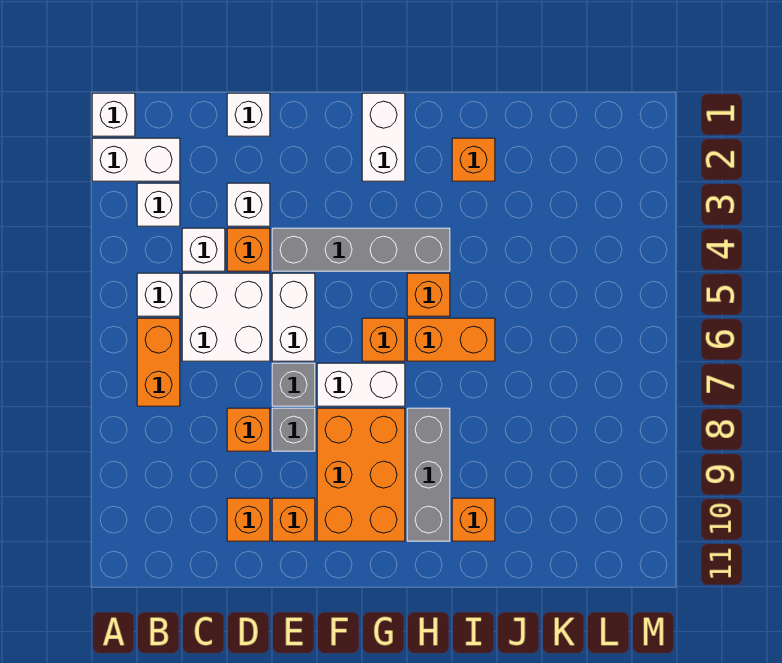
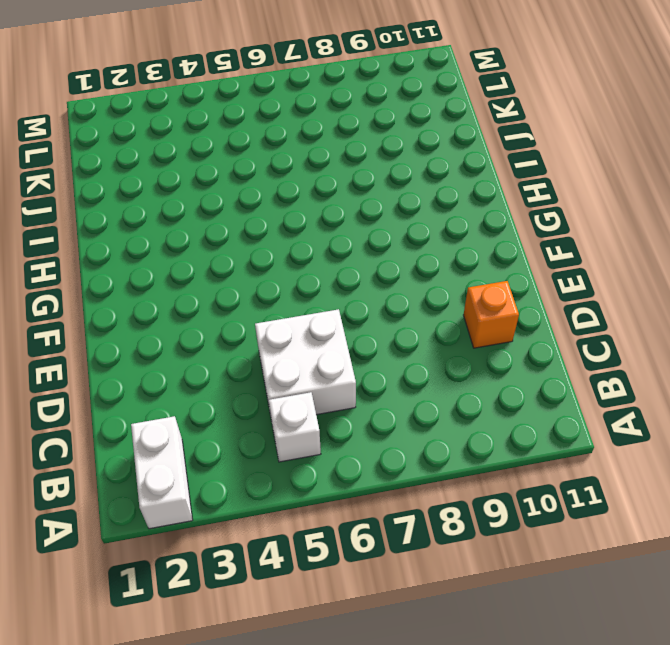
none -> white 1x1 brick [92,93,135,136]
none -> white 1x1 brick [137,183,180,226]
none -> orange 1x2 brick [137,318,180,406]

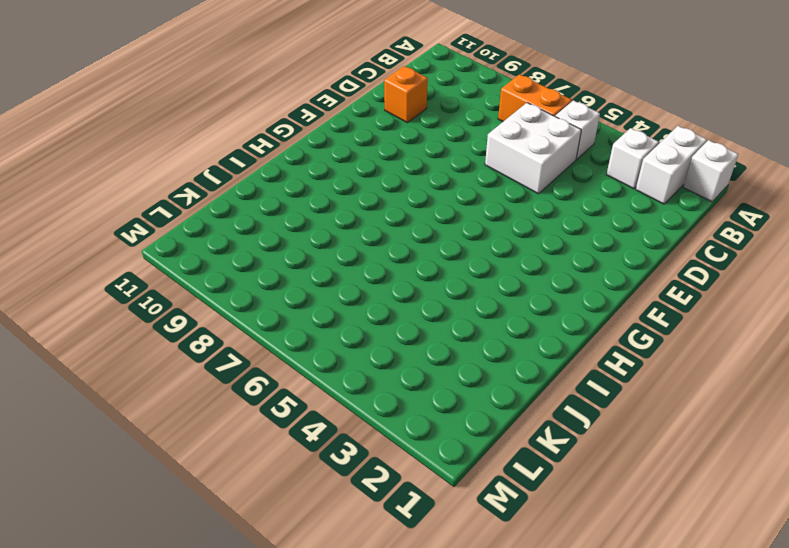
none -> white 1x1 brick [182,228,225,271]
none -> white 1x1 brick [227,93,270,136]
none -> white 1x1 brick [227,183,270,226]

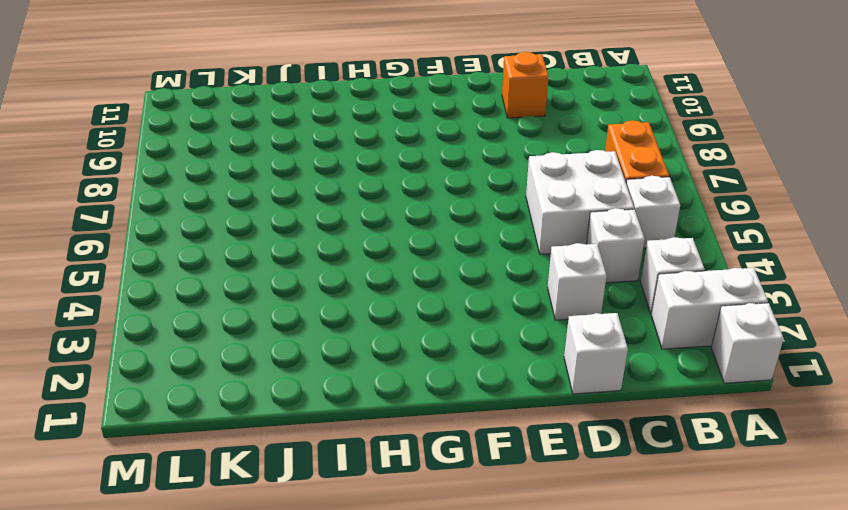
none -> orange 1x1 brick [227,228,270,271]
none -> orange 1x1 brick [227,408,270,451]
none -> grey 1x4 brick [272,228,450,271]

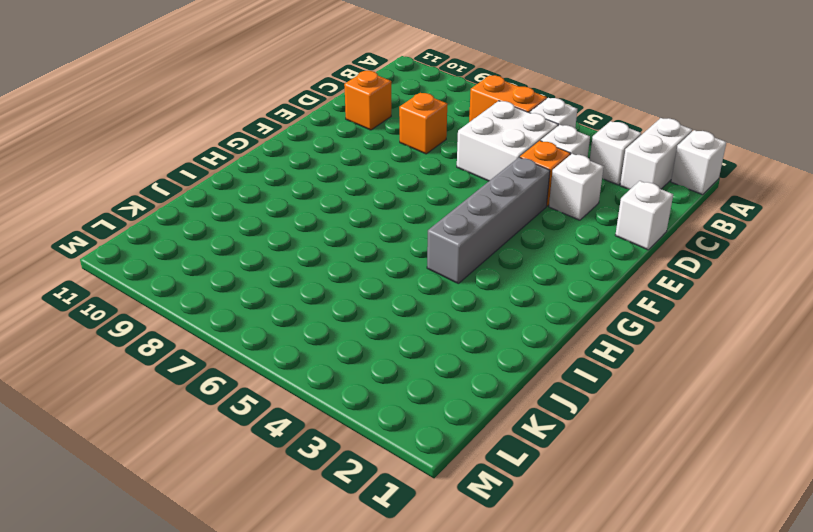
none -> white 1x2 brick [272,273,315,361]
none -> grey 1x1 brick [272,363,315,406]
none -> grey 1x1 brick [272,408,315,451]

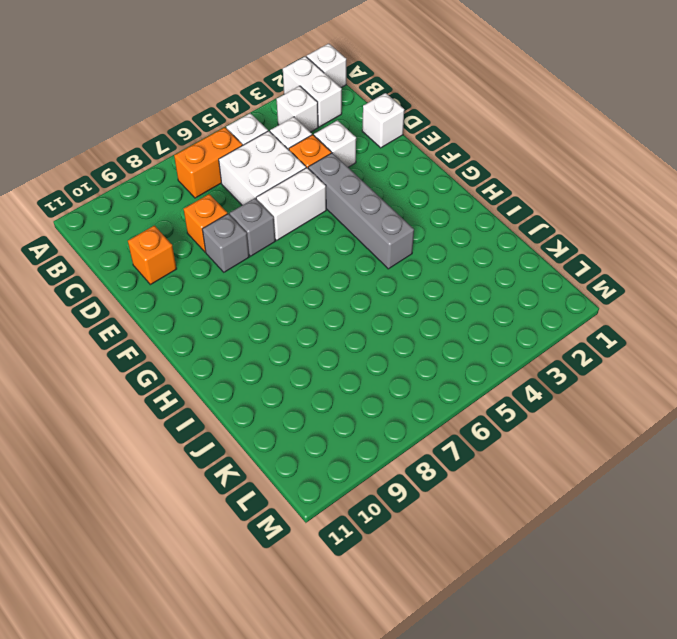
none -> orange 1x1 brick [272,498,315,541]
none -> white 1x2 brick [317,363,405,406]
none -> orange 2x3 brick [317,408,405,541]

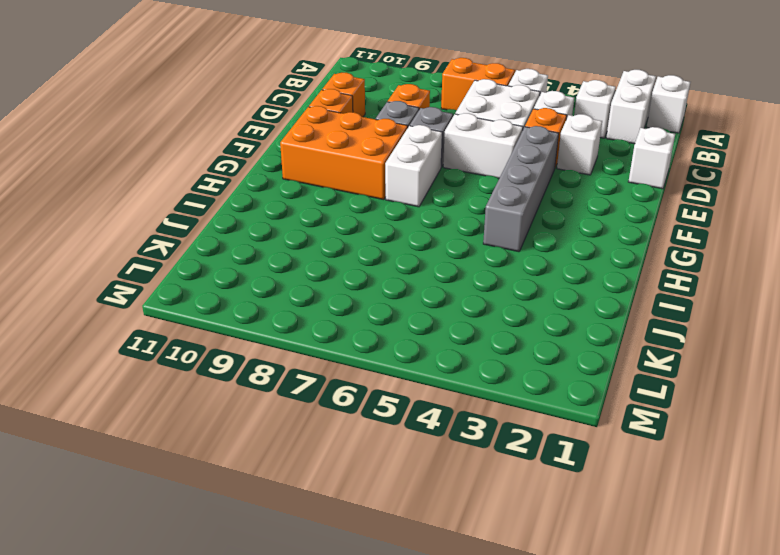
none -> white 1x2 brick [362,93,405,181]
none -> orange 1x1 brick [362,318,405,361]
none -> orange 1x1 brick [407,273,450,316]

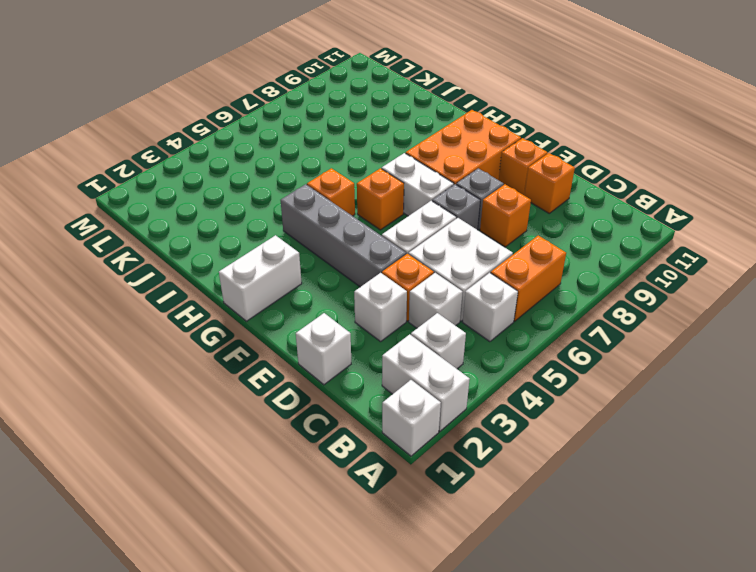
none -> orange 1x2 brick [407,318,495,361]
none -> grey 1x3 brick [407,408,450,541]
none -> orange 1x1 brick [452,138,495,181]

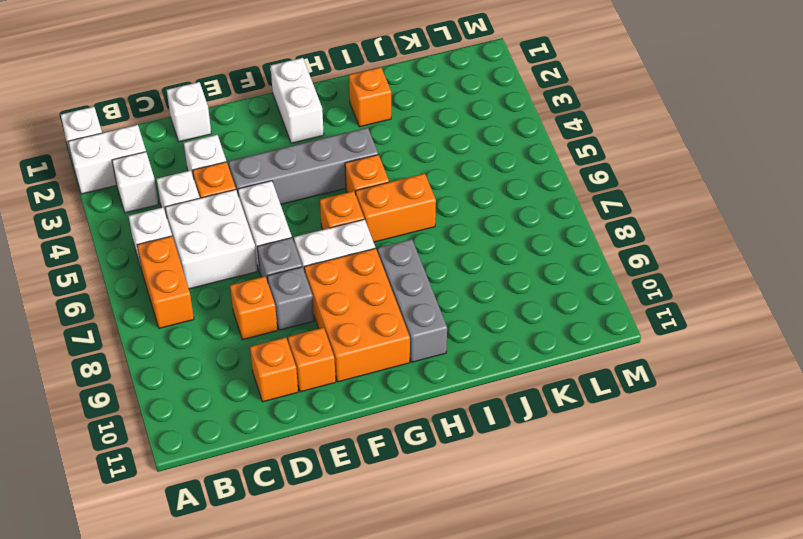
none -> orange 1x1 brick [452,498,495,541]

